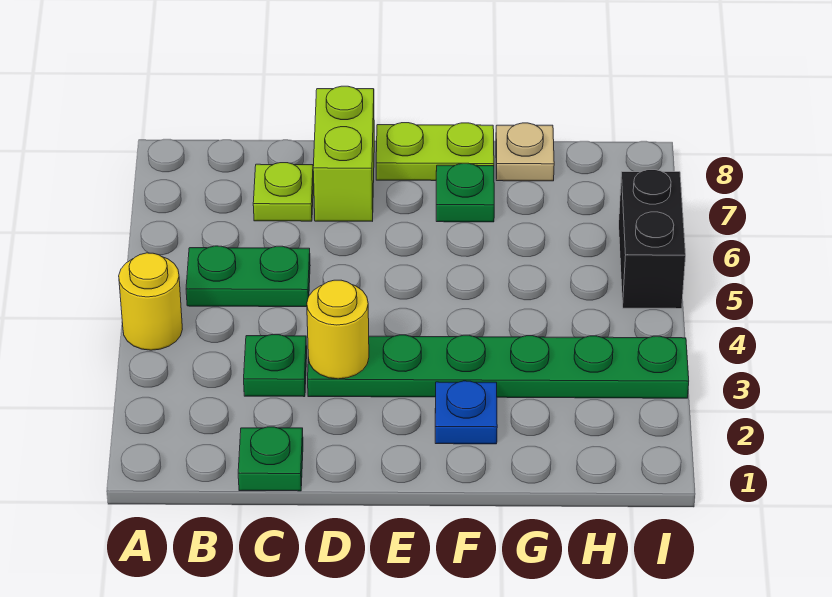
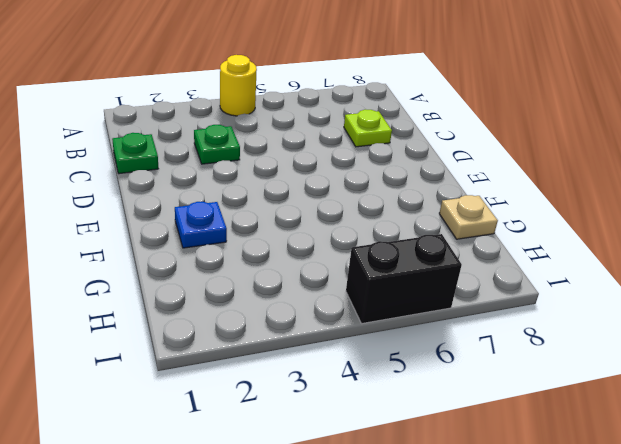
none -> green 1x2 plate [186,246,310,307]
none -> green 1x6 plate [308,335,689,398]
none -> lime 1x2 brick [313,86,374,221]

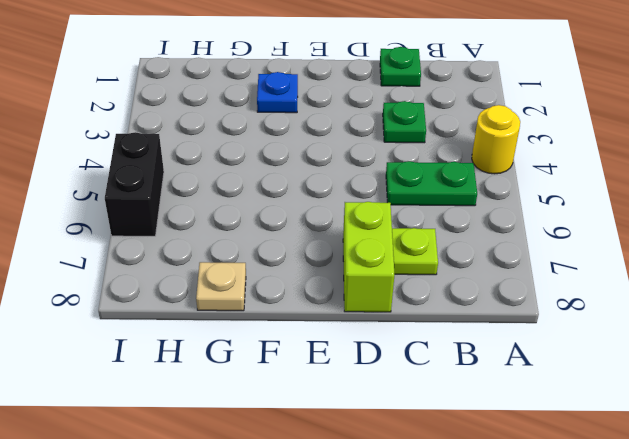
none -> green 1x6 plate [308,335,689,398]
none -> lime 1x2 plate [376,123,494,181]
none -> green 1x1 plate [436,163,494,222]

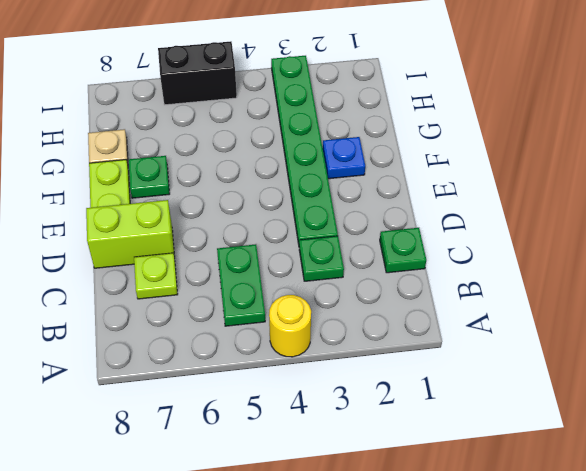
none -> yellow 1x1 round brick [307,280,369,379]

